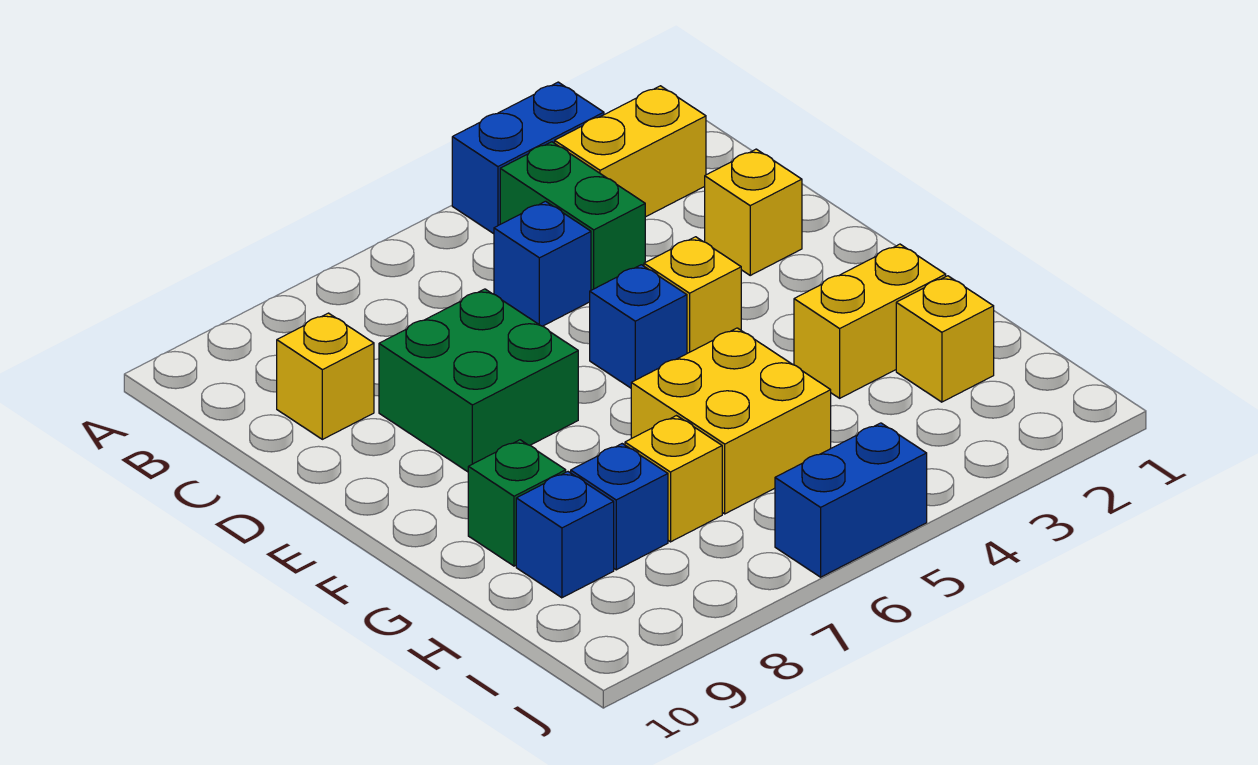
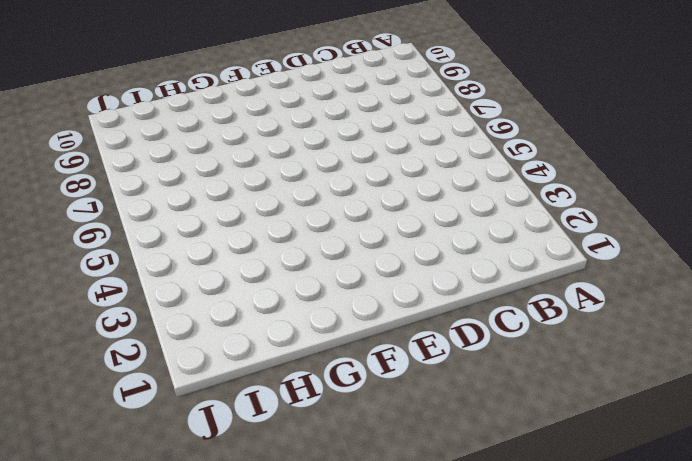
none -> blue 1x2 brick [452,82,604,234]
none -> yellow 1x2 brick [555,86,706,217]
none -> green 1x2 brick [500,142,645,290]

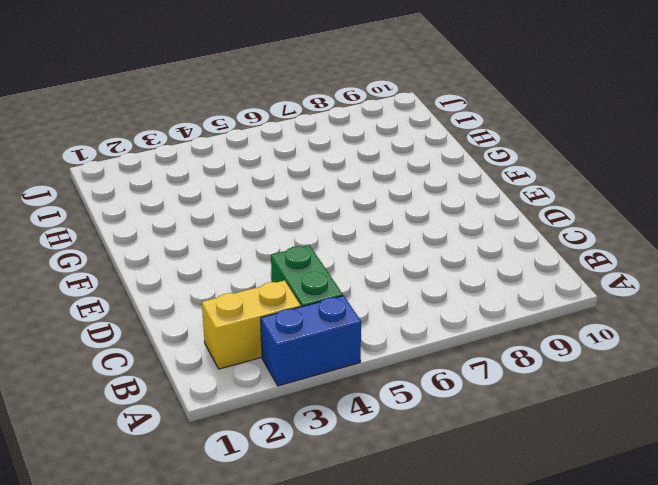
none -> blue 1x1 brick [494,201,591,326]
none -> yellow 1x1 brick [277,313,374,439]
none -> yellow 1x1 brick [705,149,802,275]

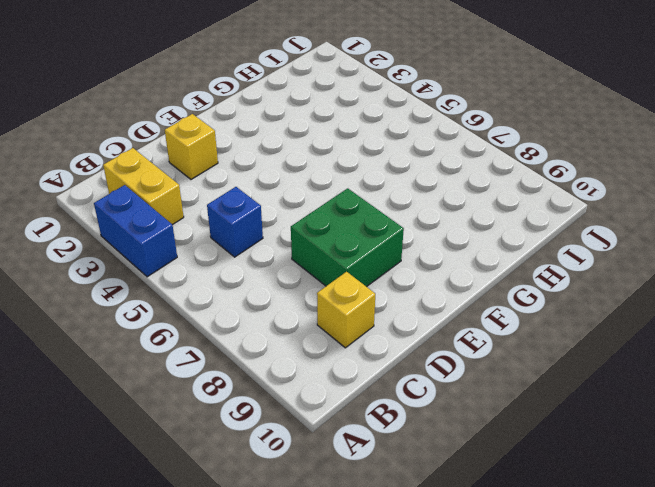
none -> green 1x2 brick [500,142,645,290]
none -> yellow 1x1 brick [644,237,741,353]
none -> blue 1x1 brick [590,265,687,388]

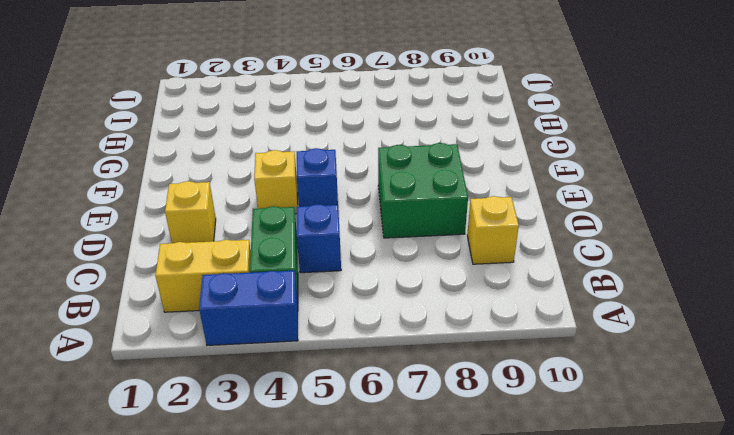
none -> yellow 1x2 brick [794,244,946,398]
none -> yellow 2x2 brick [631,328,831,514]
none -> green 1x1 brick [468,440,566,566]

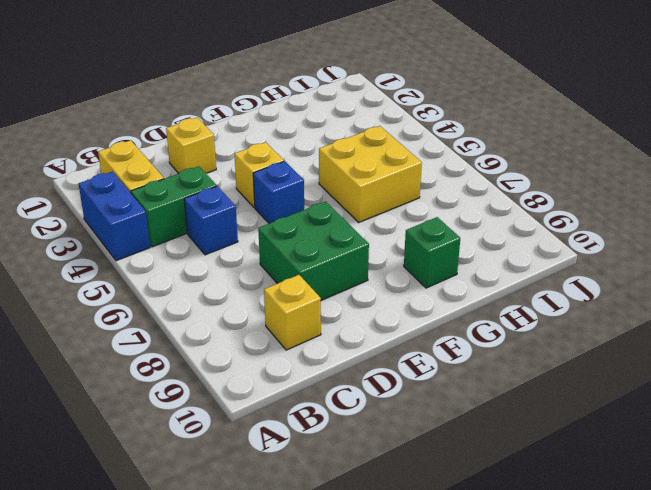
none -> yellow 1x2 brick [794,244,946,398]
none -> yellow 1x1 brick [896,276,994,402]
none -> yellow 1x1 brick [625,416,722,542]

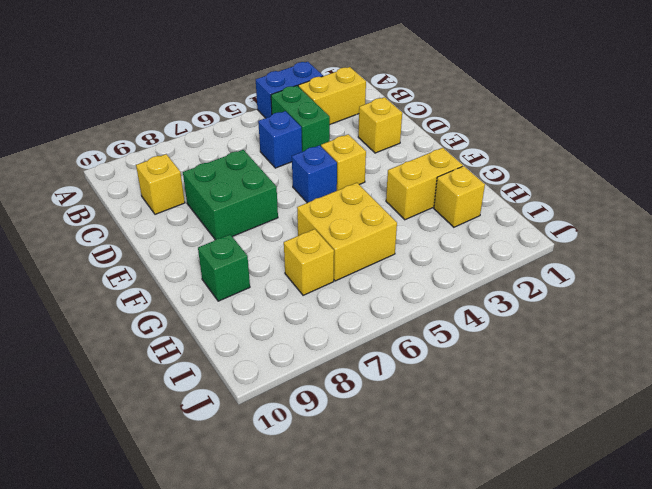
none -> blue 1x1 brick [571,444,668,570]
none -> blue 1x1 brick [516,472,614,598]
none -> blue 1x2 brick [775,423,927,577]

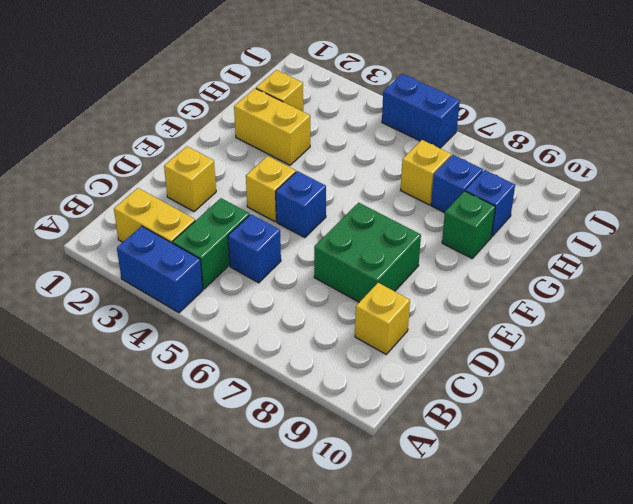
none -> yellow 2x2 brick [631,328,831,514]

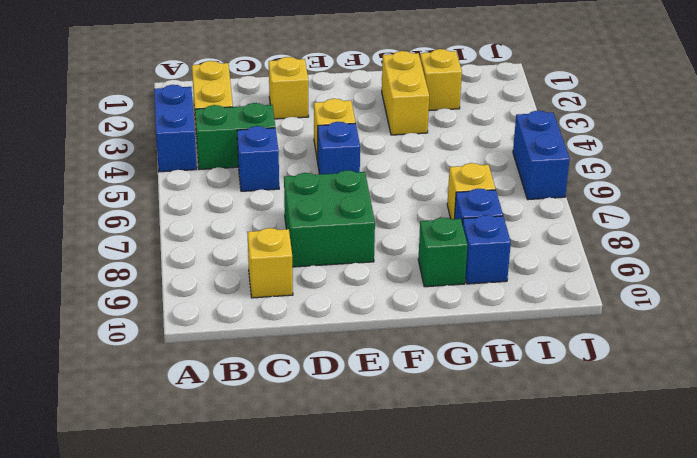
none -> yellow 2x2 brick [631,328,831,514]

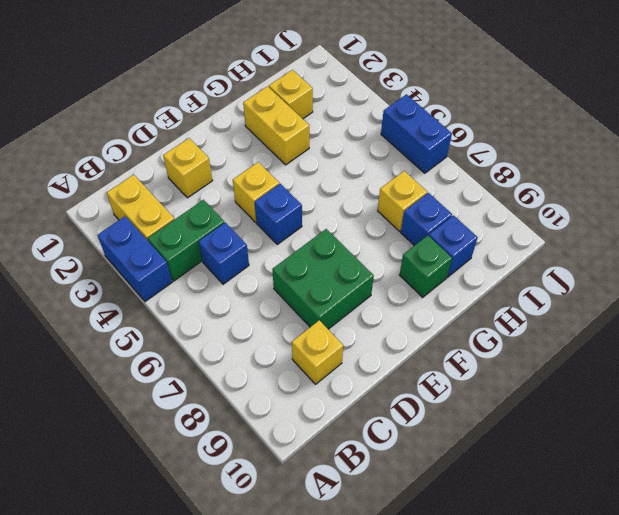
none -> yellow 2x2 brick [631,328,831,514]

